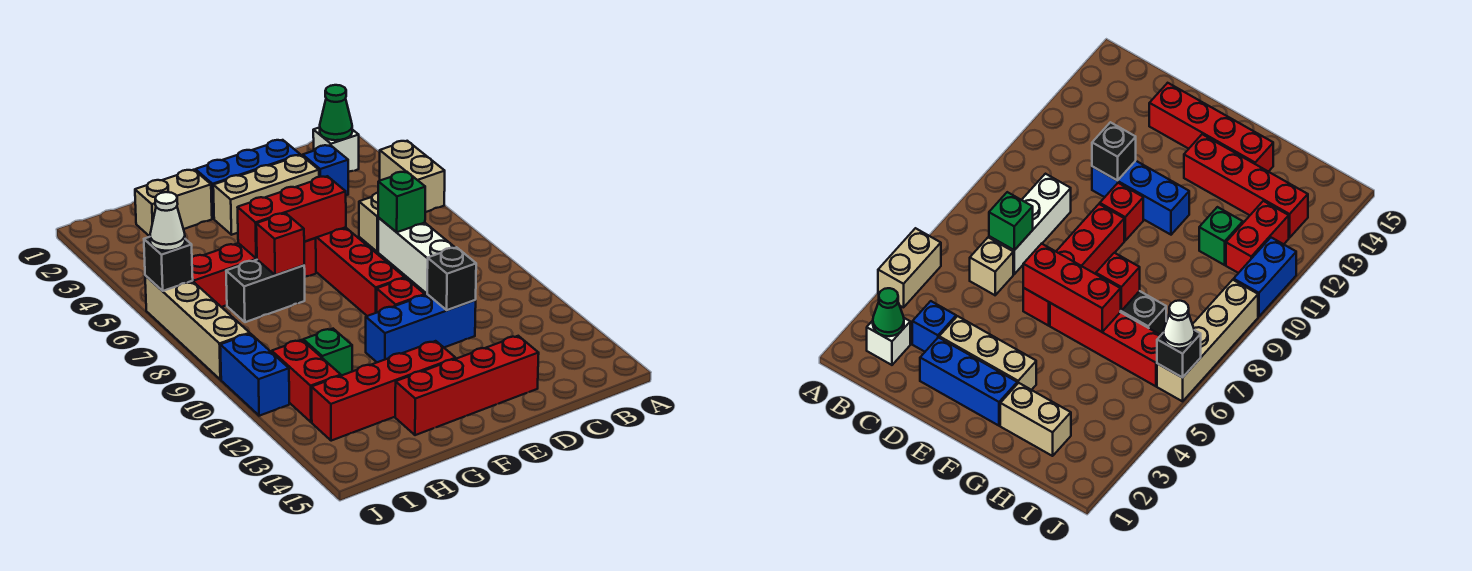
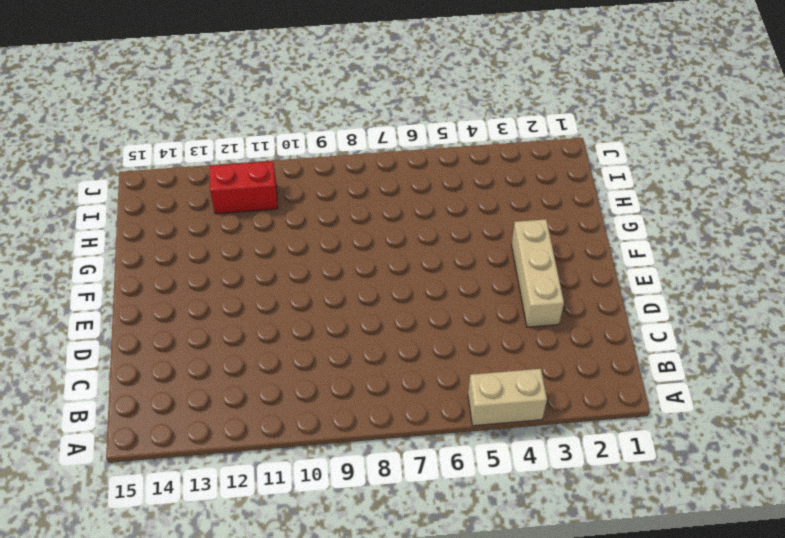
none -> white 1x1 brick [313,127,359,172]
none -> blue 1x1 brick [303,145,348,195]
none -> tan 1x1 brick [359,193,378,252]

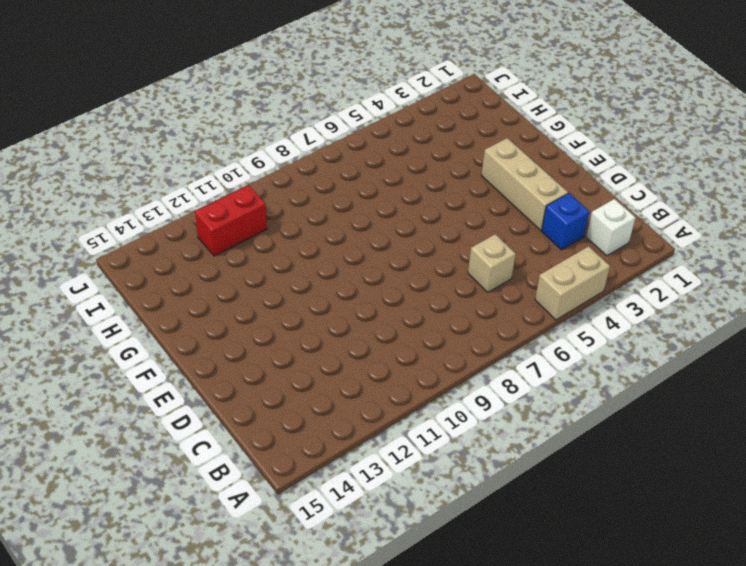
none -> white 1x3 brick [378,218,455,294]
none -> blue 1x3 brick [195,140,300,219]
none -> blue 1x3 brick [366,294,476,362]

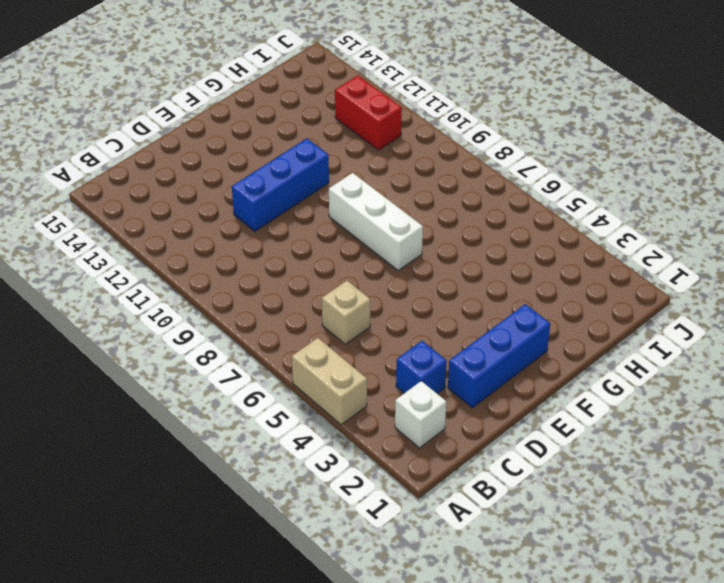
white 1x3 brick [329,173,423,270] -> white 1x3 brick moved to [378,218,455,294]
none -> tan 1x3 brick [213,155,319,235]
none -> red 1x4 brick [395,336,539,435]
none -> red 1x4 brick [316,227,405,316]

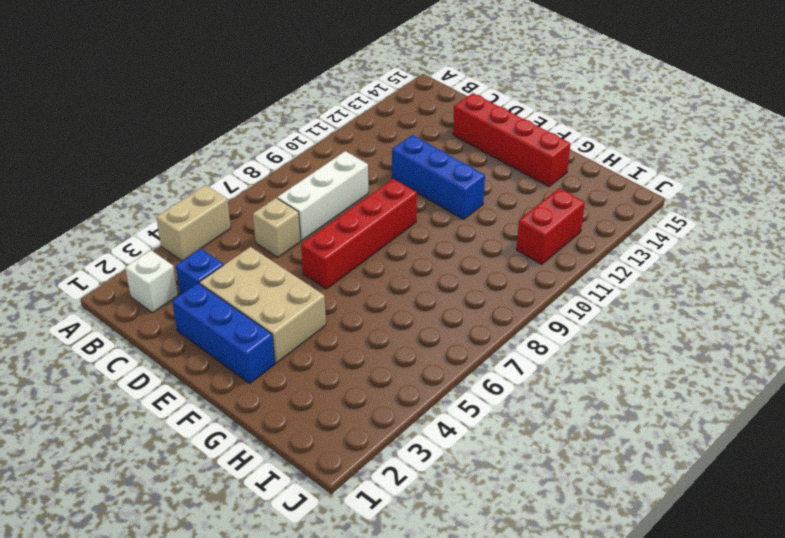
tan 2x3 brick [200,247,326,363] -> tan 1x3 brick [213,155,319,235]
none -> red 1x1 brick [377,278,425,312]
none -> red 1x4 brick [192,238,316,307]
none -> red 1x4 brick [312,341,456,441]

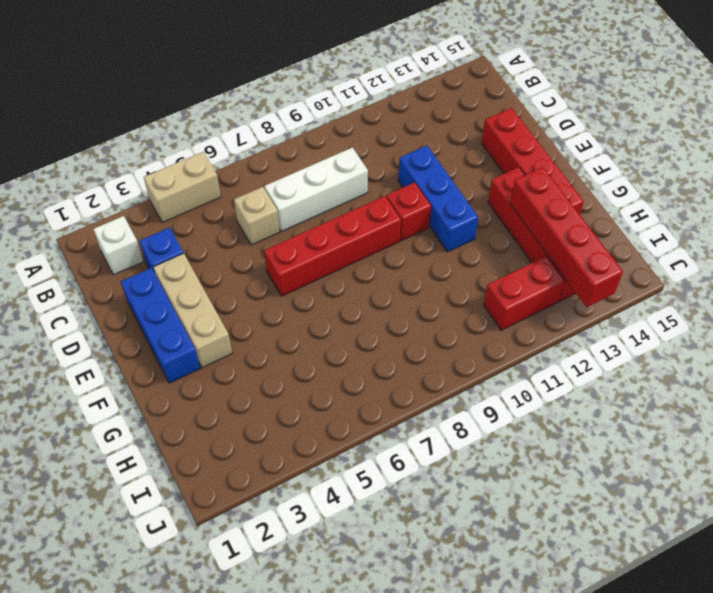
red 1x4 brick [510,167,623,307] -> red 1x4 brick moved to [192,238,316,307]
none -> tan 1x2 brick [135,170,212,236]
none -> black 1x2 brick [226,260,305,322]
none -> green 1x1 brick [303,329,352,376]

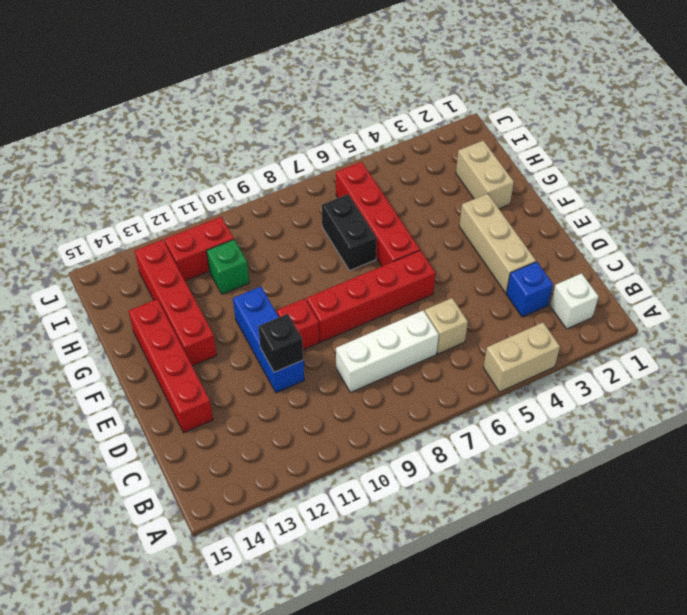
none -> blue 1x3 brick [195,140,300,219]
none -> tan 1x4 brick [145,276,250,380]
none -> blue 1x2 brick [220,334,289,416]

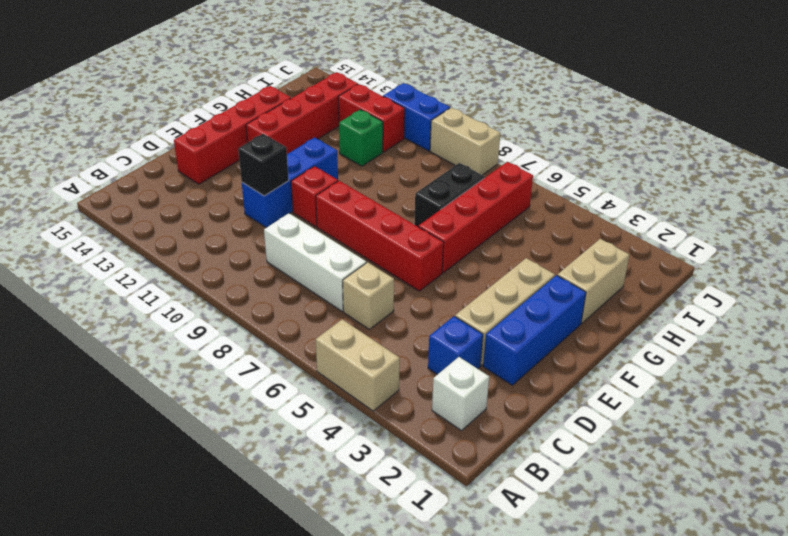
tan 1x2 brick [430,108,500,175] -> tan 1x4 brick [145,276,250,380]
none -> green 1x1 cone [320,85,352,140]
none -> green 1x1 brick [378,172,425,232]
none -> red 1x3 brick [237,176,346,259]

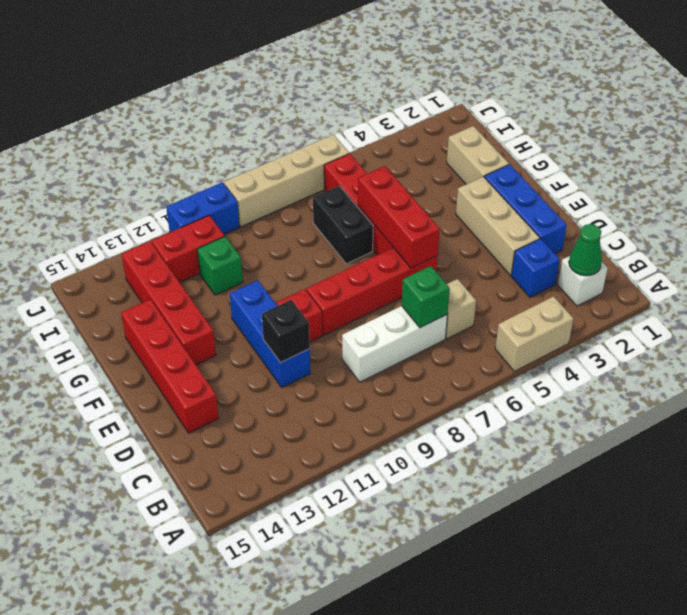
none -> red 1x1 brick [256,213,304,275]
none -> black 1x1 brick [144,237,193,291]
none -> white 1x1 cone [150,192,185,251]

